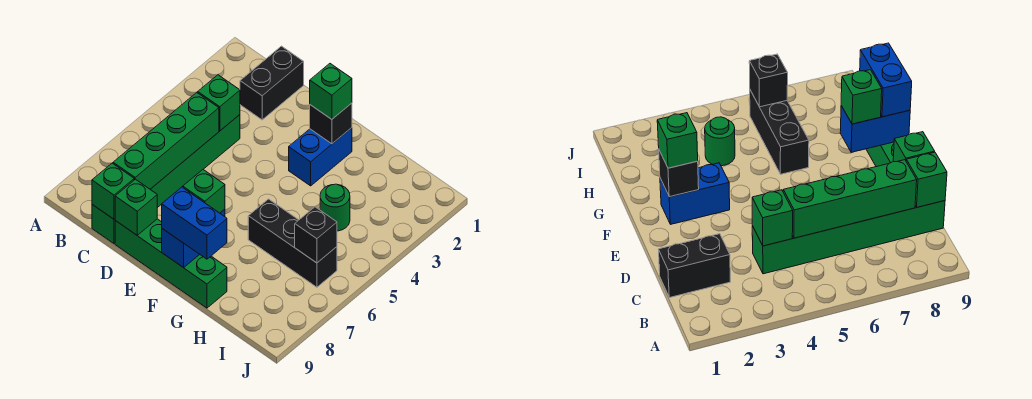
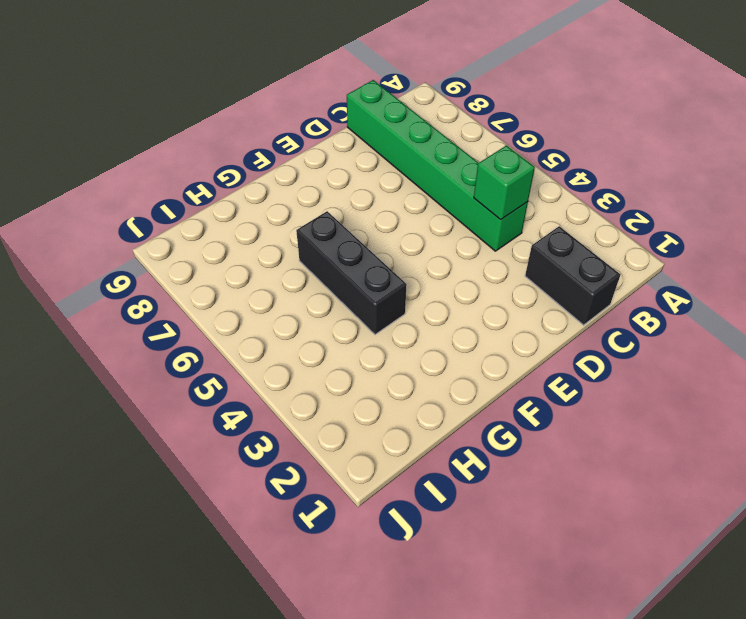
black 1x3 brick [296,211,407,335] -> black 1x3 brick turned to [248,199,337,287]
none -> green 1x4 brick [115,219,227,308]
none -> blue 1x2 brick [289,128,352,186]
none -> green 1x1 round brick [320,184,350,231]

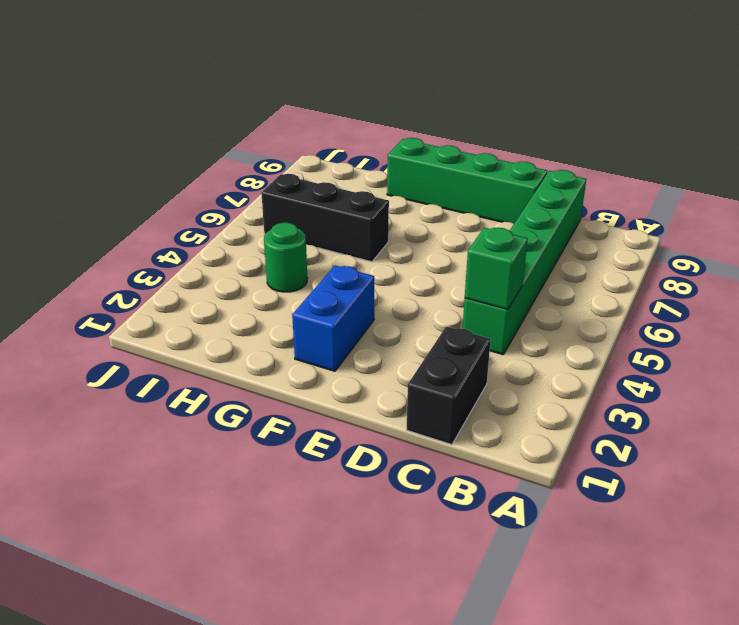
none -> green 1x4 brick [113,93,219,189]
none -> green 1x1 brick [92,163,134,219]
none -> green 1x1 brick [115,179,157,235]

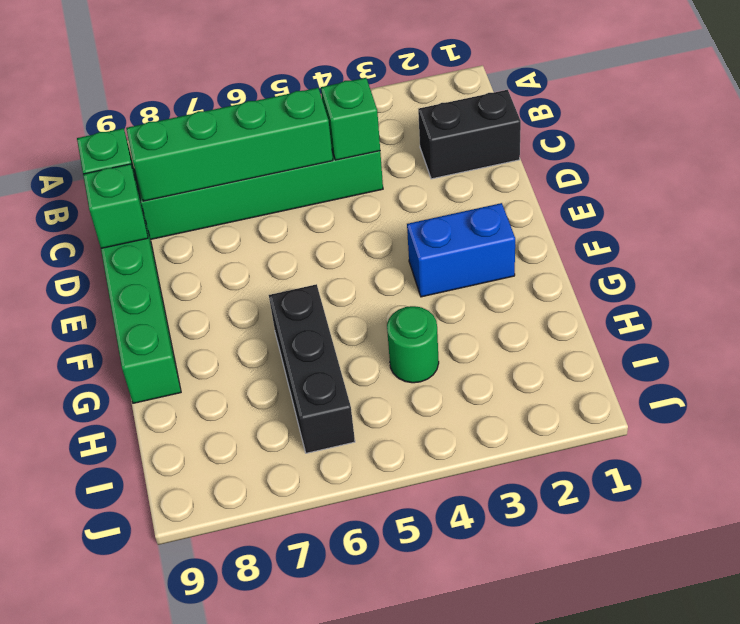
none -> black 1x1 brick [310,103,352,144]
none -> blue 1x2 brick [162,209,225,268]
none -> black 1x1 brick [295,207,337,263]

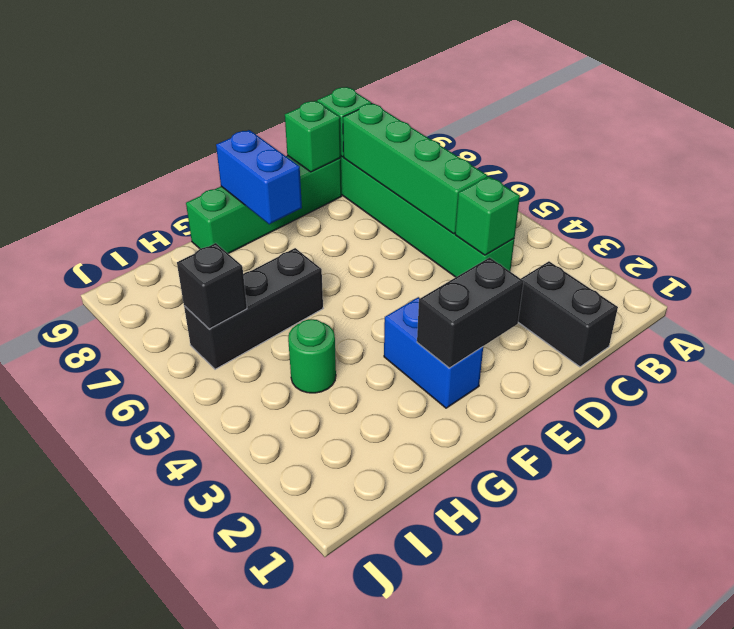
black 1x2 brick [417,258,524,368] -> black 1x1 brick [310,103,352,144]
none -> green 1x1 brick [310,64,352,119]
none -> green 1x1 brick [183,170,225,213]
none -> blue 1x2 brick [162,187,227,259]

